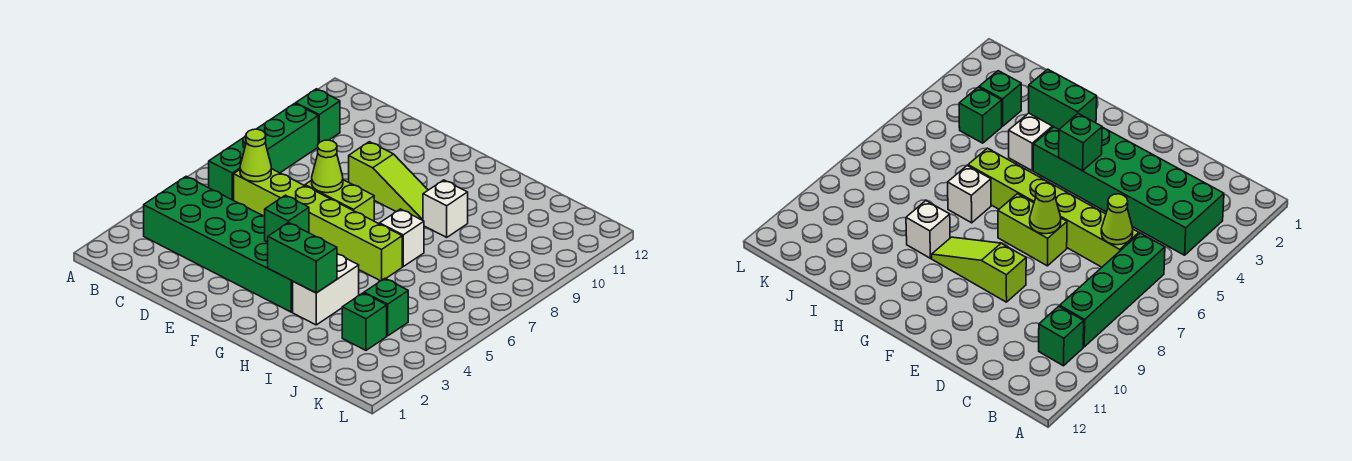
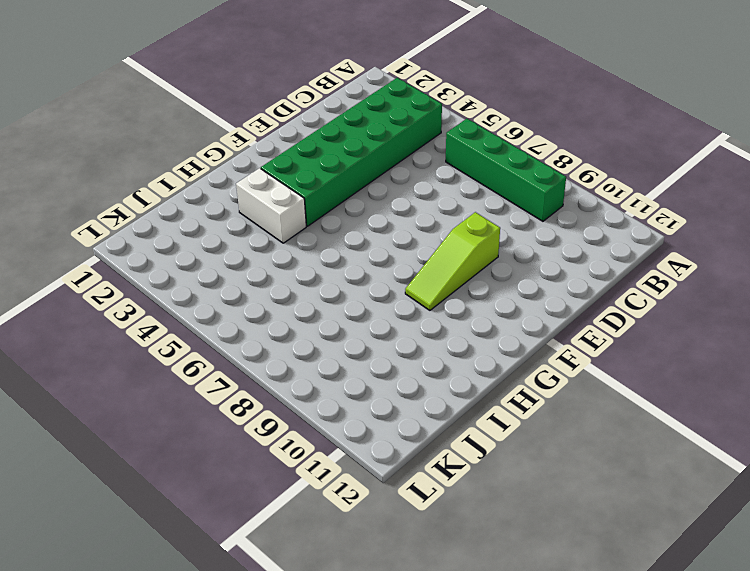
none -> green 1x1 brick [296,89,340,144]
none -> lime 1x6 brick [234,169,402,281]
none -> lime 1x2 brick [305,180,374,221]

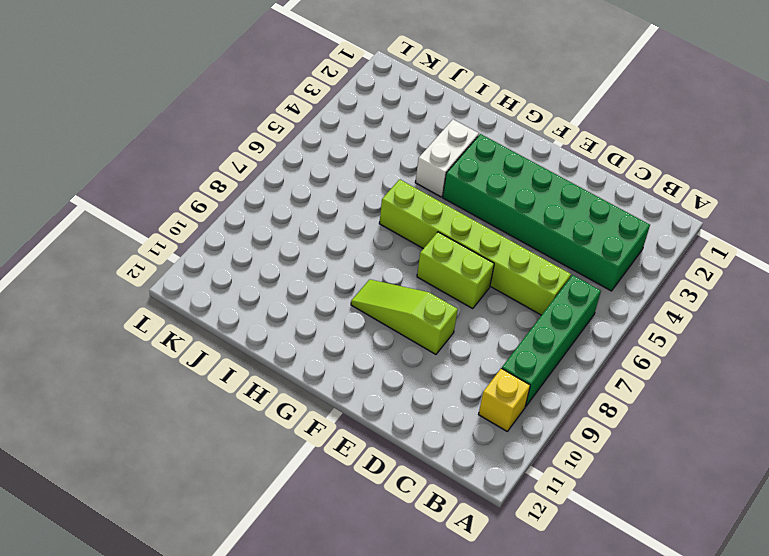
yellow 1x1 brick [479,368,530,431] -> green 1x1 brick [296,89,340,144]
none -> white 1x1 brick [380,209,424,266]
none -> white 1x1 brick [423,180,468,237]
none -> green 1x1 brick [342,293,387,350]

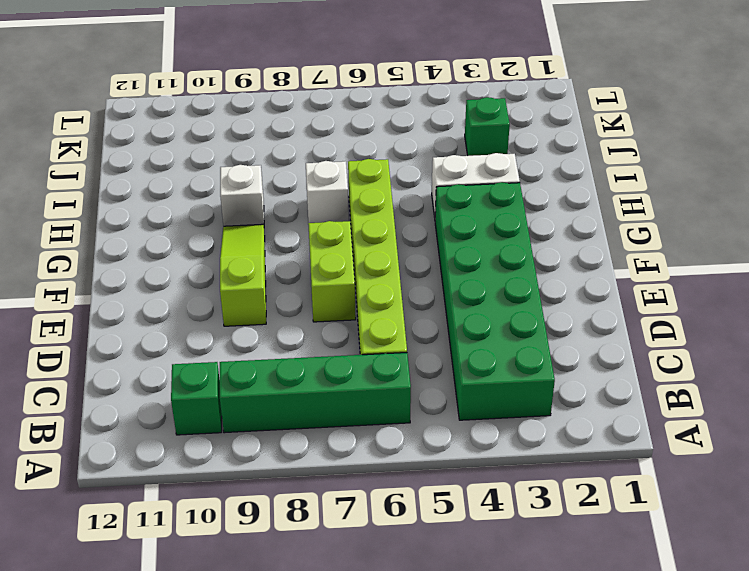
none -> green 1x1 brick [364,278,408,336]
none -> lime 1x1 cone [240,129,271,182]
none -> lime 1x1 cone [312,140,343,193]

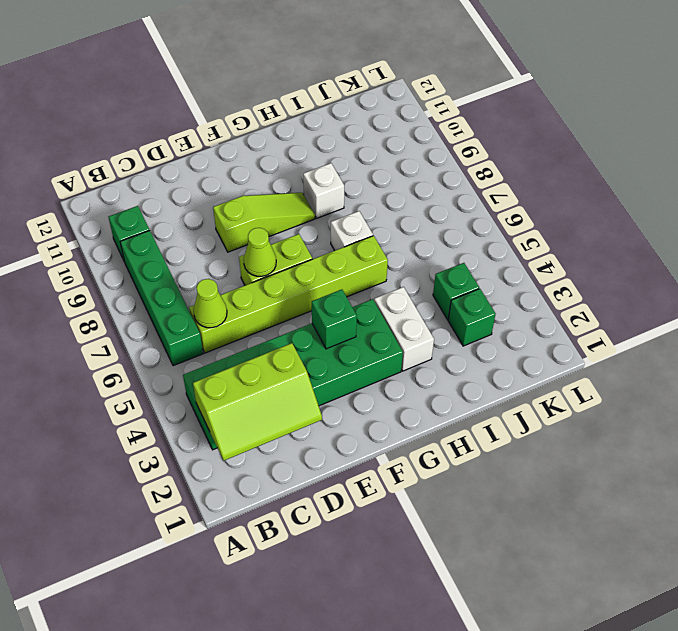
lime 2x3 slope [193,343,322,461] -> none
none -> green 1x2 brick [268,222,337,293]

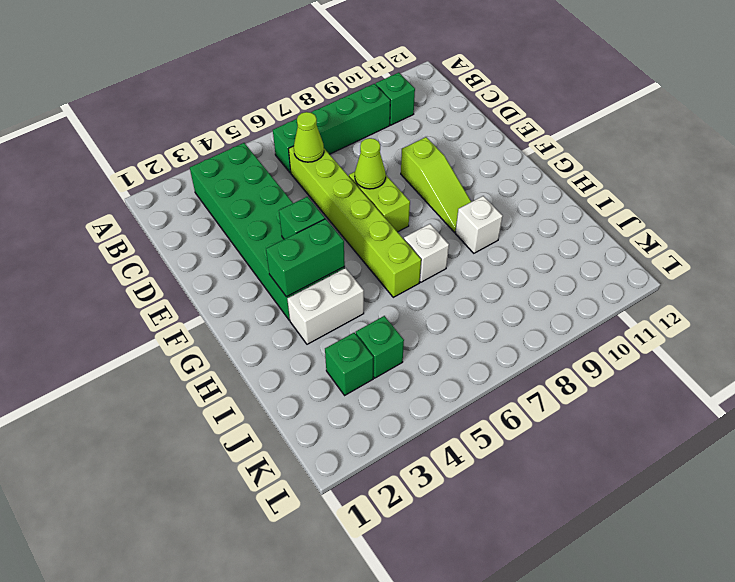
green 1x2 brick [266,219,345,297] -> green 1x2 brick turned to [268,222,337,293]

